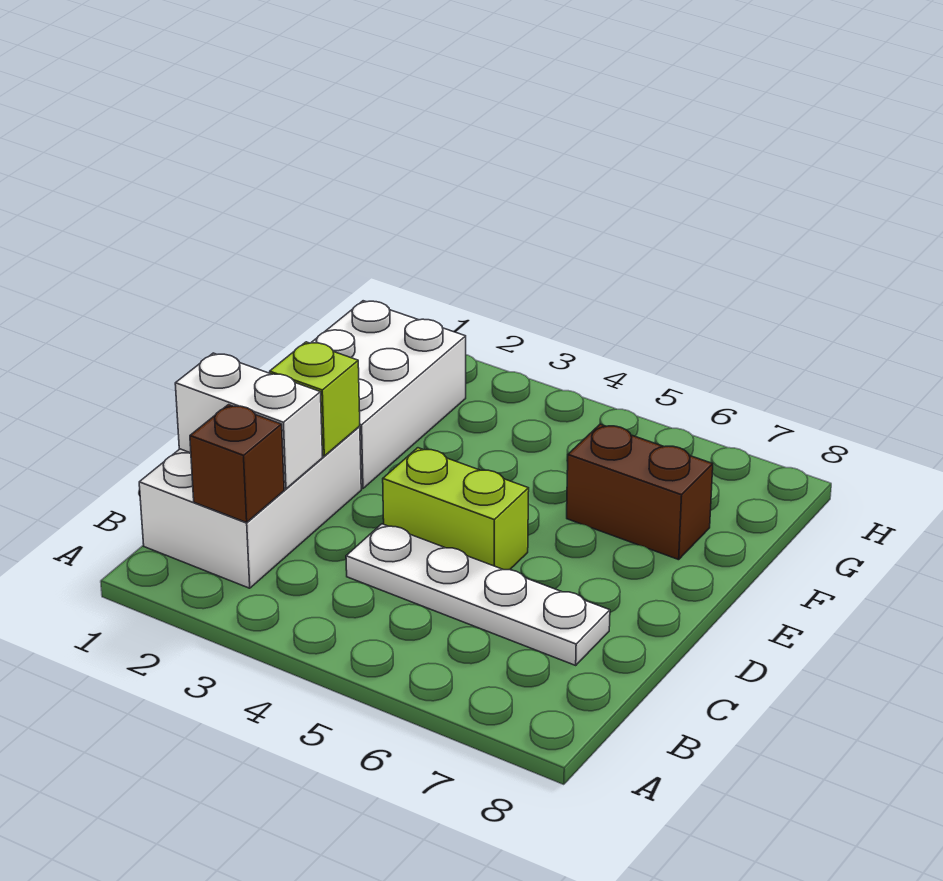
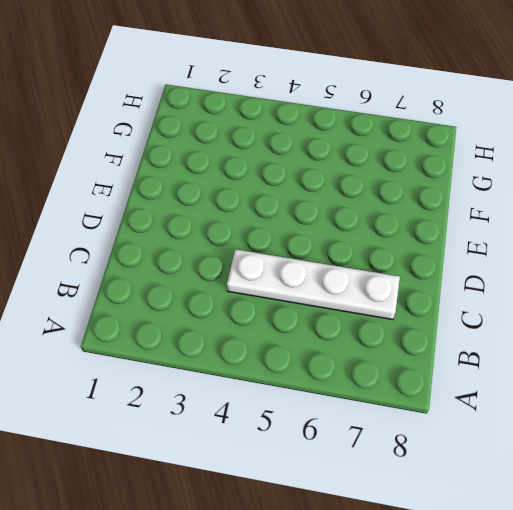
none -> white 2x3 brick [139,426,361,588]
none -> lime 1x2 brick [383,448,529,570]

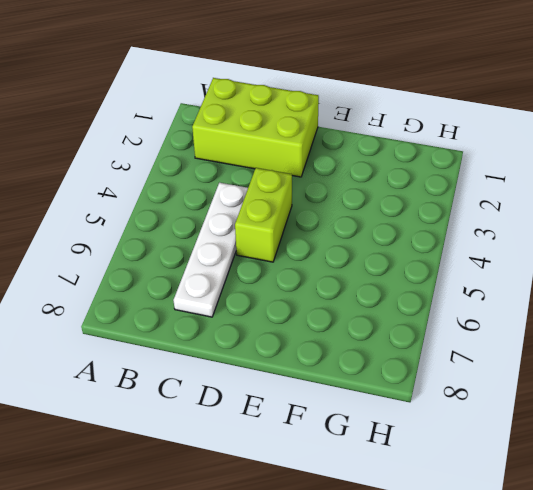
lime 2x3 brick [192,78,319,177] -> white 2x3 brick [139,426,361,588]
none -> white 2x3 brick [311,301,466,489]
none -> brown 1x2 brick [567,424,713,560]

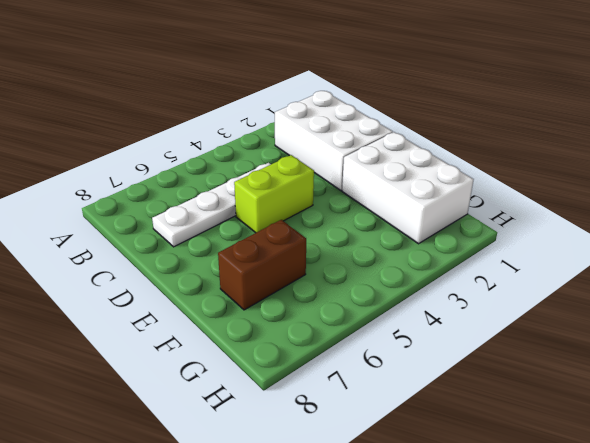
none -> brown 1x1 brick [190,405,284,522]
none -> white 1x2 brick [175,353,323,489]

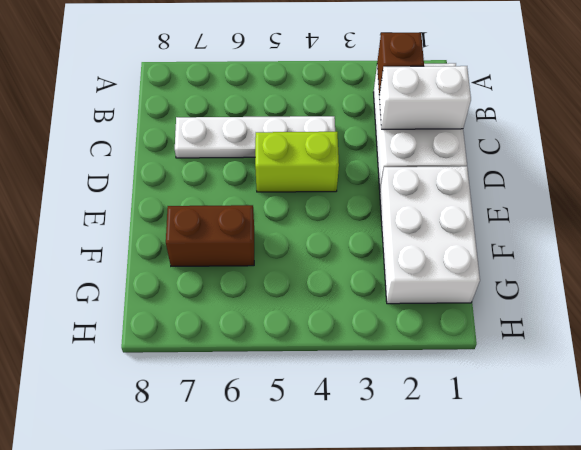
none -> lime 1x1 brick [270,342,360,456]

